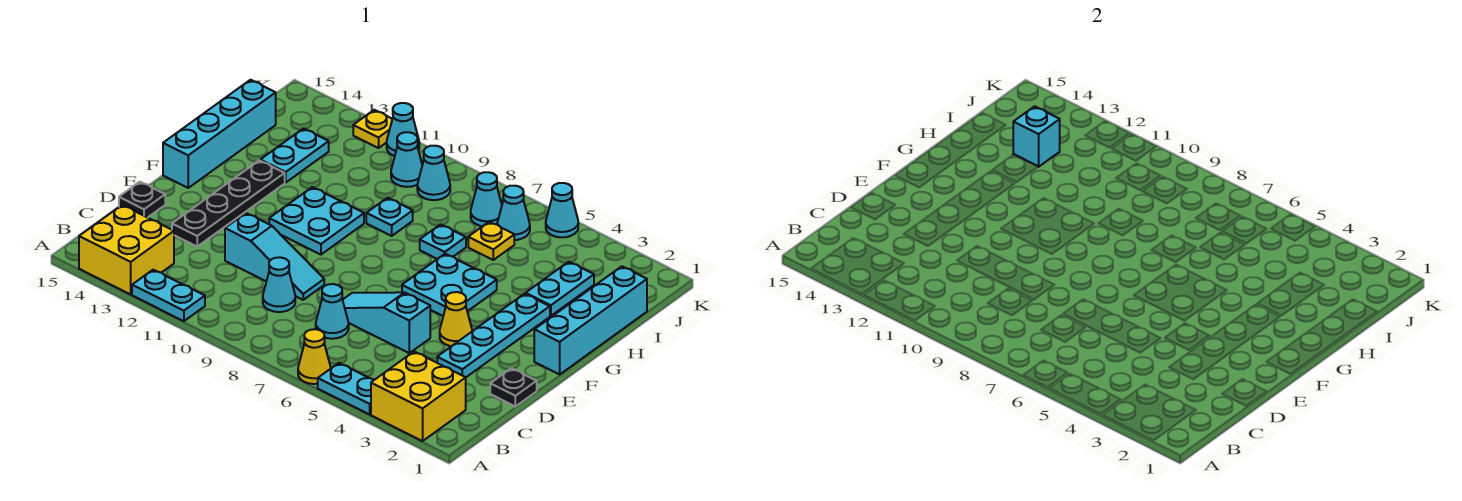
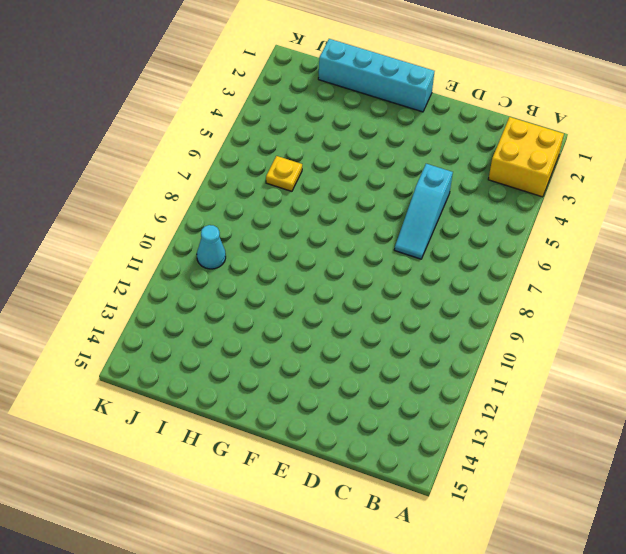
none -> cyan 1x2 plate [318,363,374,414]
none -> yellow 1x1 cone [298,329,331,384]
none -> cyan 1x2 plate [132,270,205,321]
none -> yellow 2x2 brick [79,205,174,294]

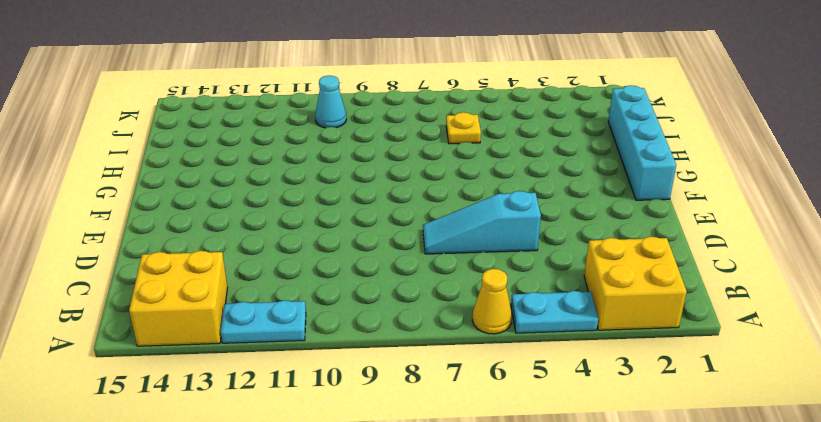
none -> cyan 1x1 cone [316,284,349,339]
none -> cyan 1x1 cone [263,257,295,312]
none -> black 1x1 plate [490,368,537,406]
none -> cyan 1x4 plate [437,294,550,377]

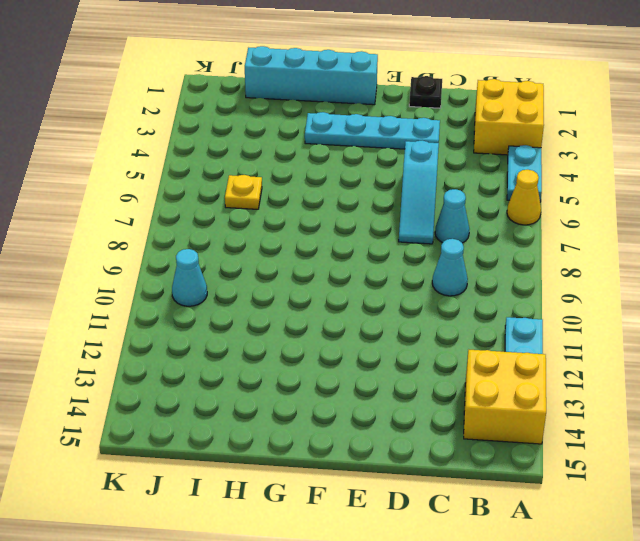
none -> cyan 1x3 slope [225,213,324,300]
none -> black 1x4 plate [172,160,285,246]
none -> black 1x1 plate [119,182,165,218]
none -> yellow 1x1 cone [440,292,472,346]

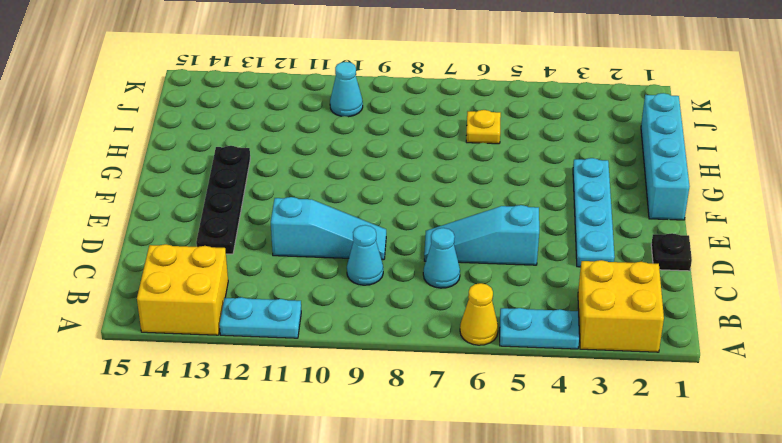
none -> black 1x1 plate [119,182,165,218]
none -> yellow 1x1 cone [440,292,472,346]
none -> cyan 2x2 plate [402,254,497,316]
none -> cyan 2x2 plate [269,187,364,255]

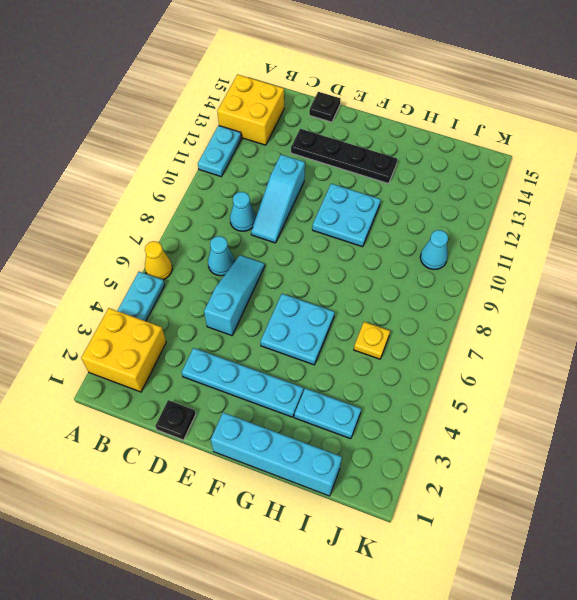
none -> yellow 1x1 cone [440,292,472,346]
none -> cyan 1x4 brick [163,80,276,188]
none -> cyan 1x1 plate [420,224,466,259]
none -> cyan 1x1 plate [366,198,413,236]

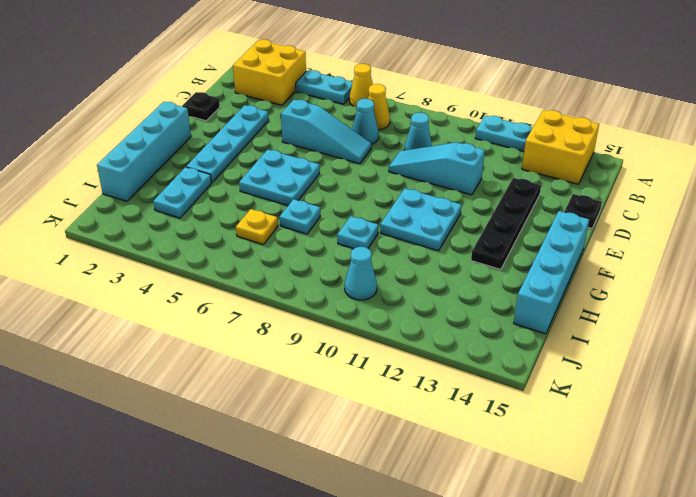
yellow 1x1 cone [368,84,390,130] -> yellow 1x1 cone moved to [440,292,472,346]
none -> cyan 1x2 plate [260,128,329,183]
none -> cyan 1x1 cone [497,186,530,240]
none -> cyan 1x1 cone [471,172,502,226]
none -> cyan 1x1 cone [417,146,450,200]

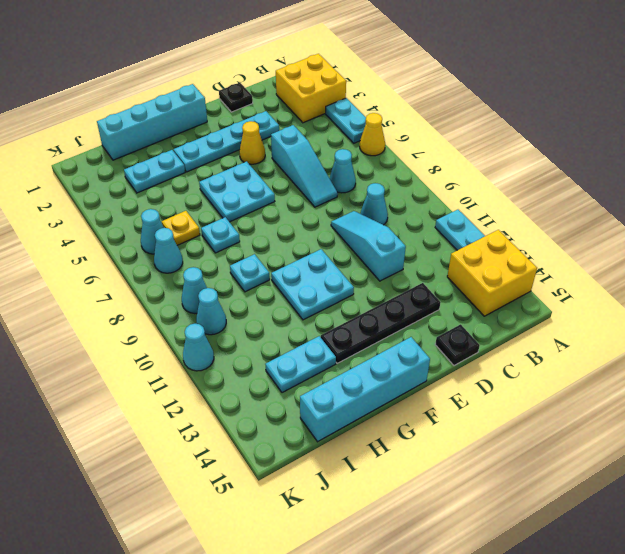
none -> cyan 1x1 cone [546,183,578,237]
none -> yellow 1x1 plate [353,110,392,148]
none -> cyan 1x1 brick [1013,106,1060,167]

